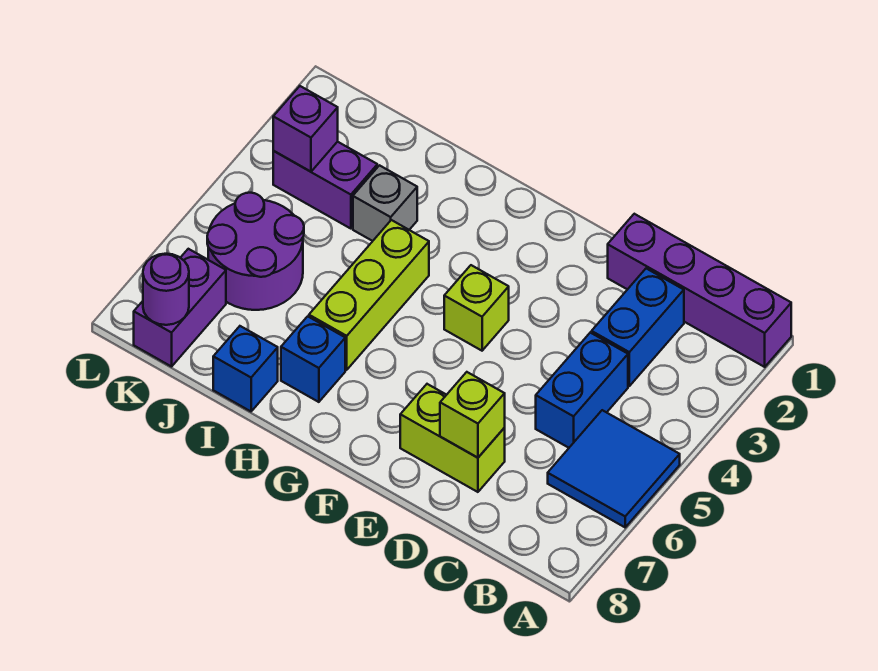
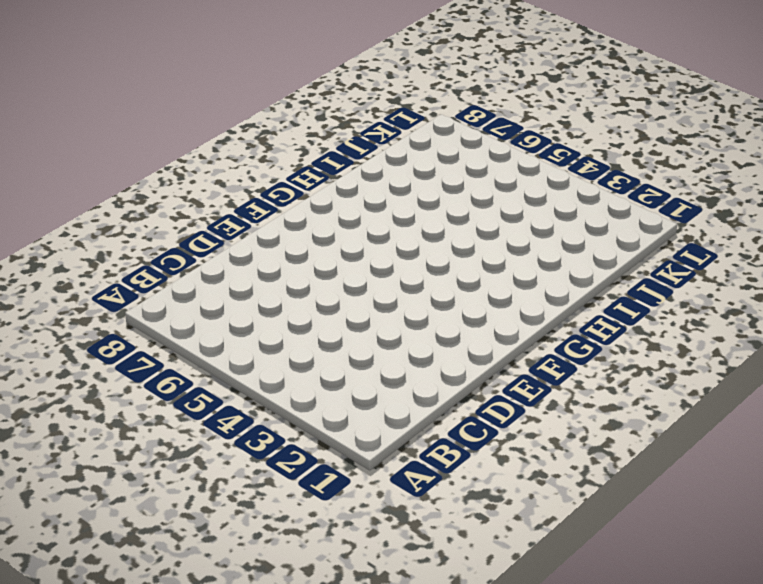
none -> purple 1x4 brick [608,214,791,367]
none -> blue 2x2 tile [548,410,680,527]
none -> blue 1x2 brick [592,268,684,386]

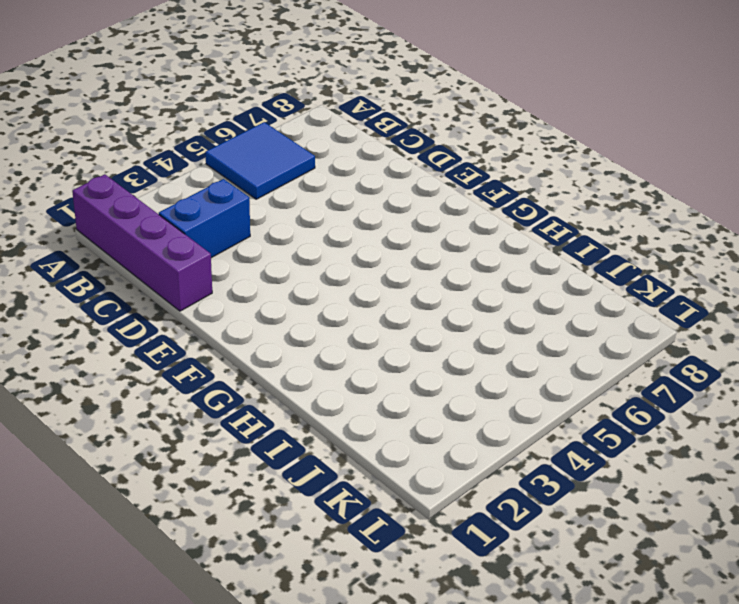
none -> blue 1x2 brick [536,333,628,448]
none -> lime 1x2 brick [400,384,505,492]
none -> lime 1x1 brick [444,265,509,351]

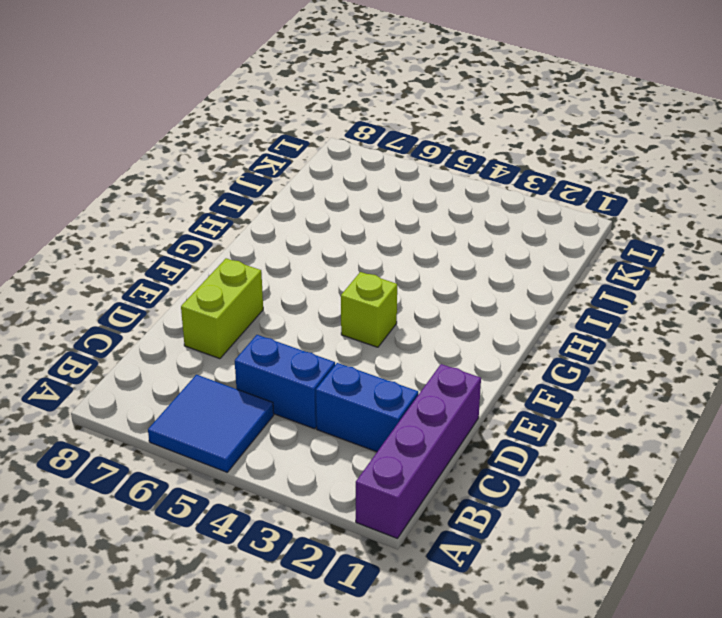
none -> lime 1x3 brick [309,220,429,370]
none -> blue 1x1 brick [281,316,345,402]
none -> grey 1x1 brick [353,165,417,241]

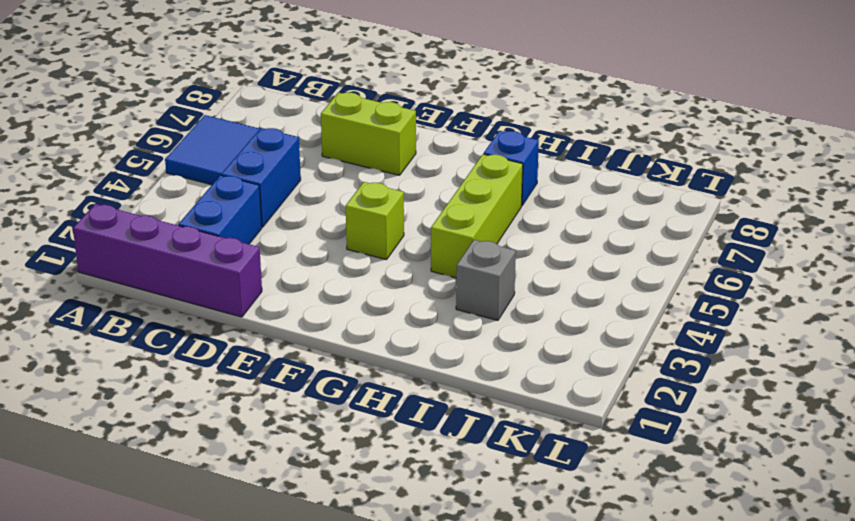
none -> blue 1x1 brick [213,326,278,411]
none -> purple 1x2 brick [273,142,377,229]
none -> purple 2x2 round brick [207,193,304,310]

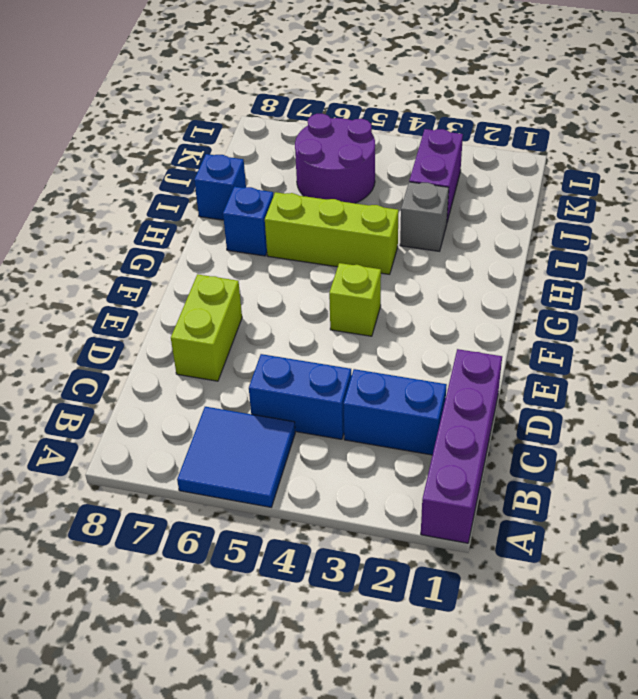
none -> purple 1x2 brick [134,249,226,367]
none -> lime 1x1 brick [440,372,505,458]
none -> purple 1x1 brick [273,86,338,172]

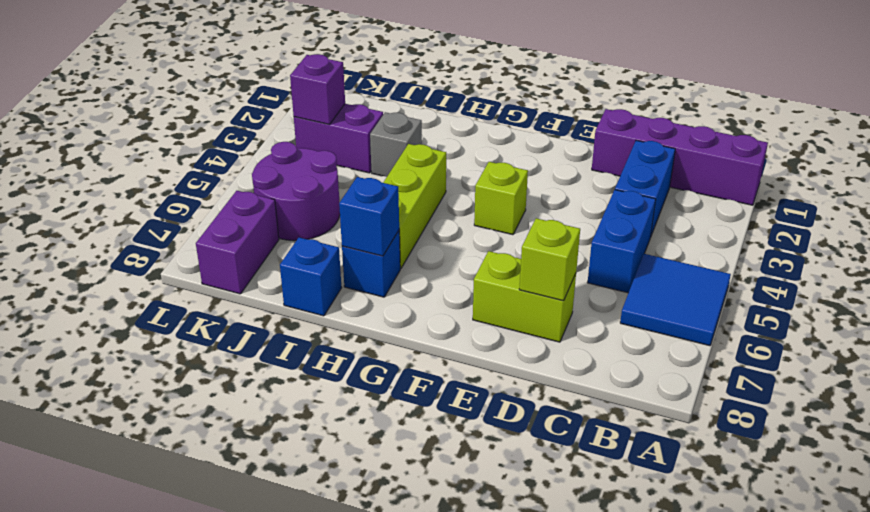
blue 1x1 brick [339,177,399,256] -> none
none -> purple 1x1 round brick [143,254,189,325]

